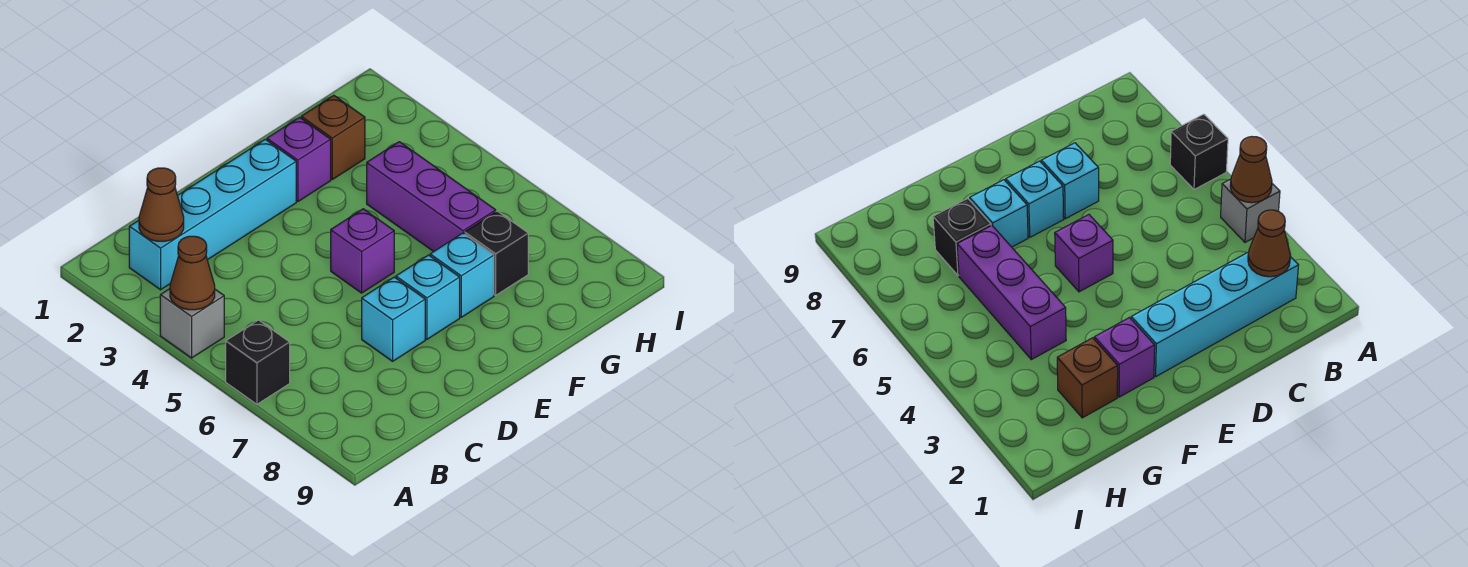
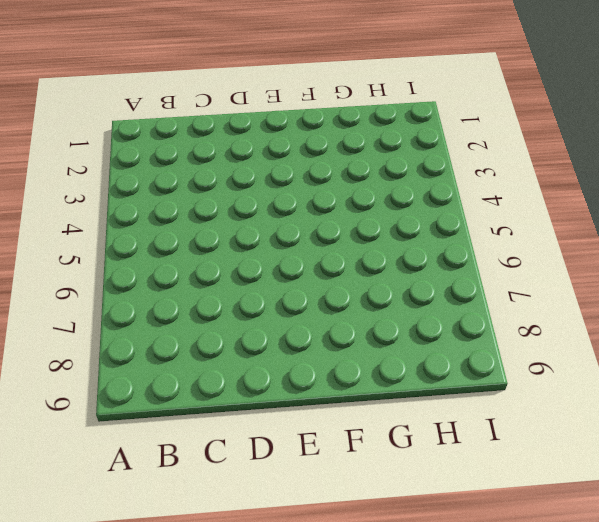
none -> grey 1x1 brick [160,289,224,358]
none -> black 1x1 brick [226,320,290,404]
none -> cyan 1x4 brick [129,139,296,290]

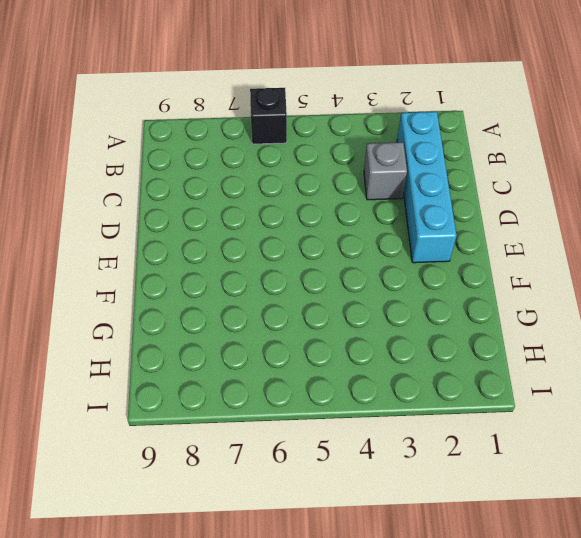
grey 1x1 brick [364,142,407,200] -> grey 1x1 brick moved to [160,289,224,358]
none -> cyan 1x1 brick [362,277,425,361]
none -> purple 1x1 brick [331,209,394,293]
none -> cyan 1x1 brick [396,255,460,339]

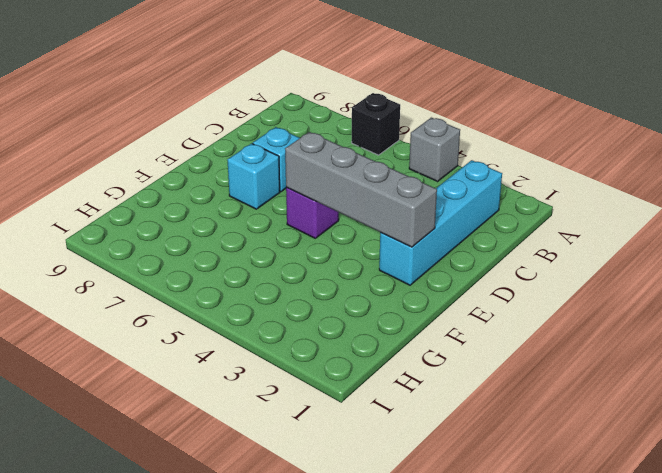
grey 1x4 brick [285,132,437,247] -> none
none -> purple 1x1 brick [267,117,331,201]
none -> cyan 1x1 brick [430,233,494,317]
none -> brown 1x1 brick [301,95,365,179]

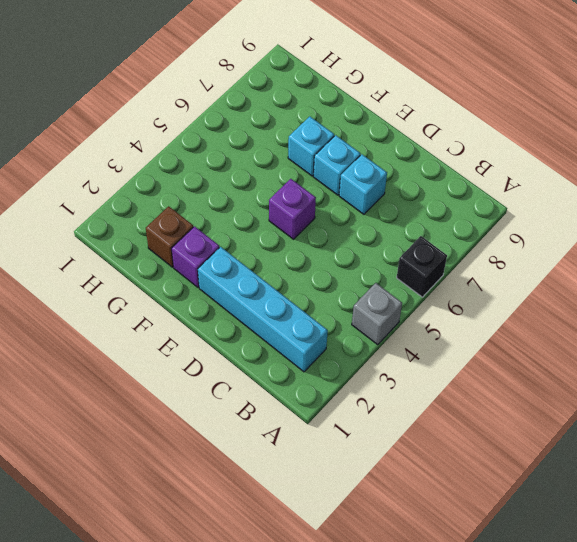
none -> purple 1x3 brick [367,142,496,252]
none -> black 1x1 brick [465,211,528,295]
none -> brown 1x1 cone [170,236,215,310]

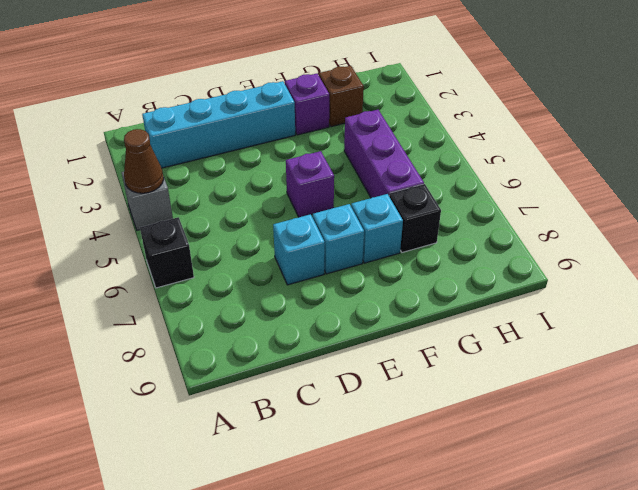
none -> brown 1x1 cone [139,168,184,241]

